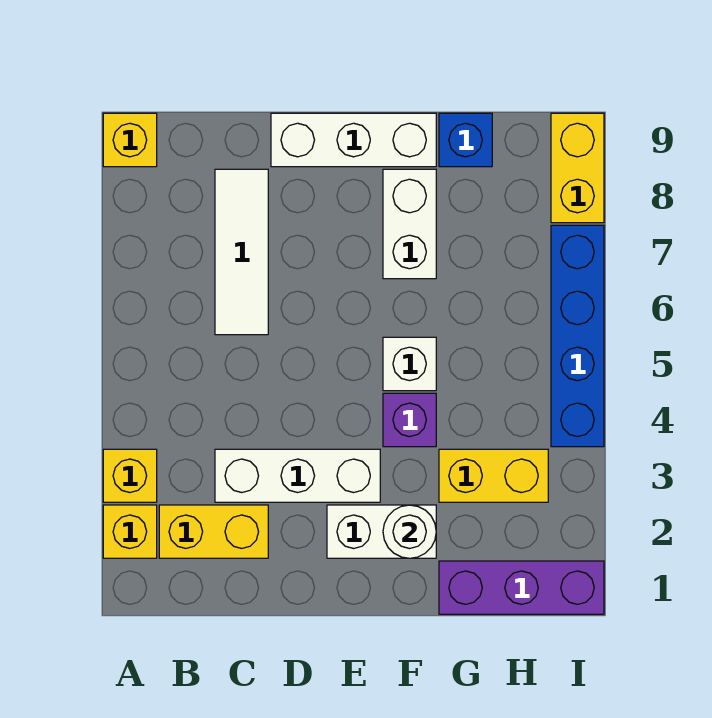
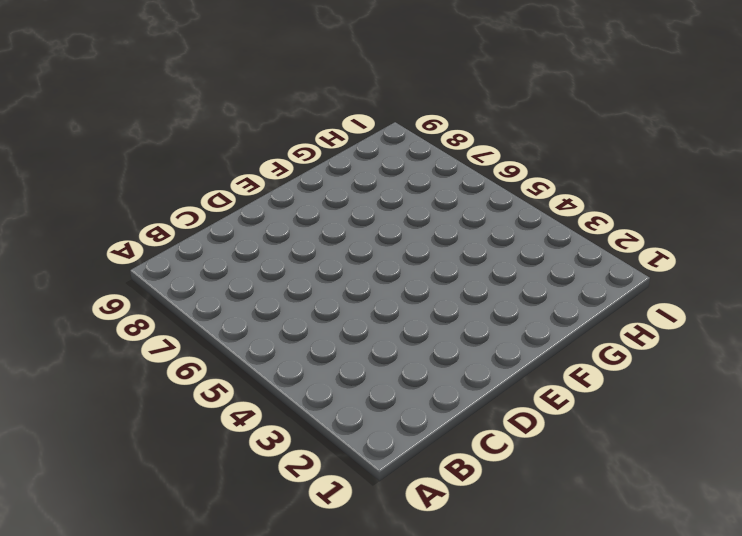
none -> yellow 1x1 brick [103,505,157,558]
none -> yellow 1x1 brick [103,449,157,502]
none -> yellow 1x1 brick [103,113,157,167]

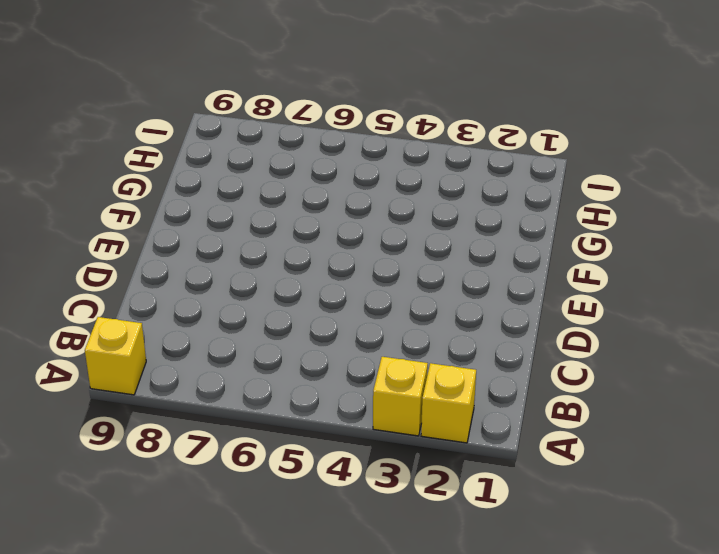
none -> yellow 1x2 brick [159,505,268,558]
none -> white 1x3 brick [215,449,380,502]
none -> white 1x3 tile [215,169,268,335]

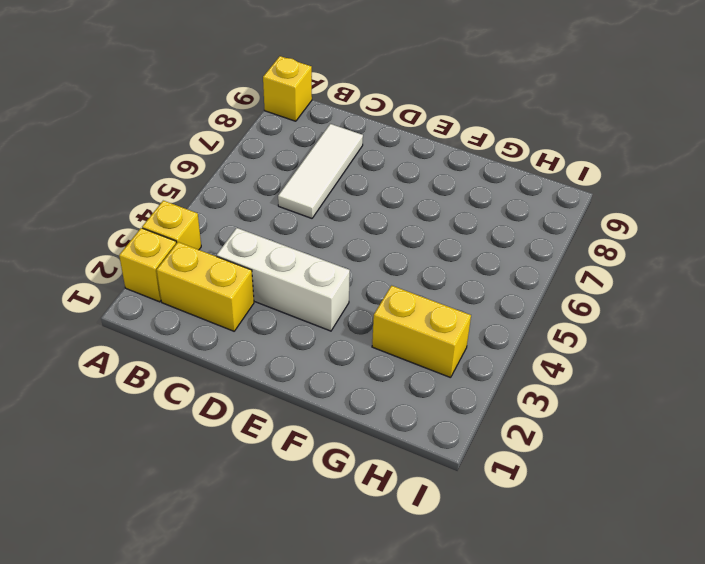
none -> white 1x3 brick [271,113,436,167]
none -> white 1x2 brick [327,505,436,558]
none -> purple 1x1 brick [383,393,436,447]

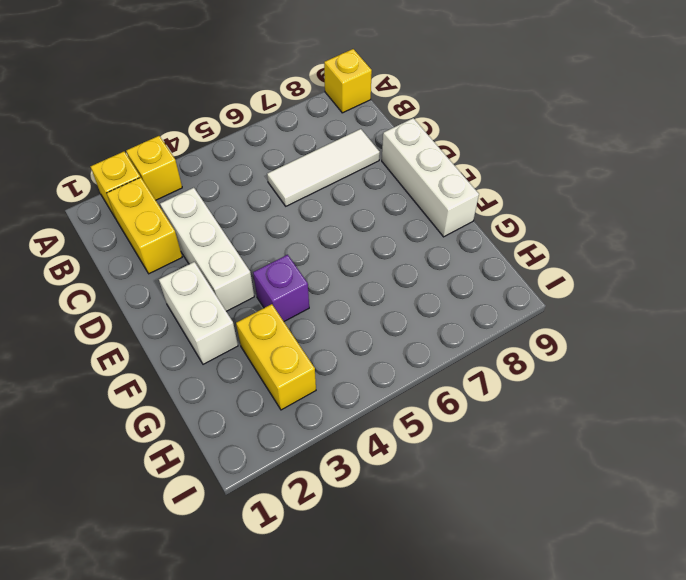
none -> white 1x1 brick [383,337,436,391]
none -> white 1x2 brick [383,169,436,279]
none -> purple 1x3 brick [439,561,604,614]

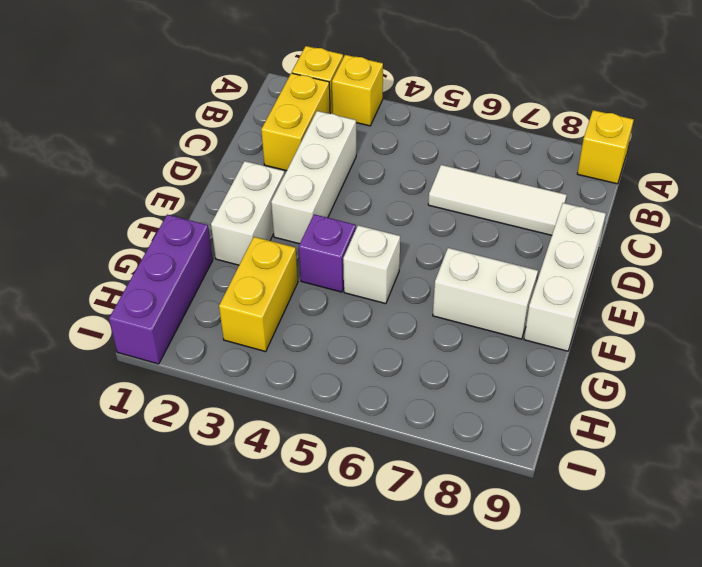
none -> blue 1x1 brick [439,113,492,167]
none -> blue 1x4 brick [551,225,604,447]
none -> yellow 1x2 brick [551,113,604,223]

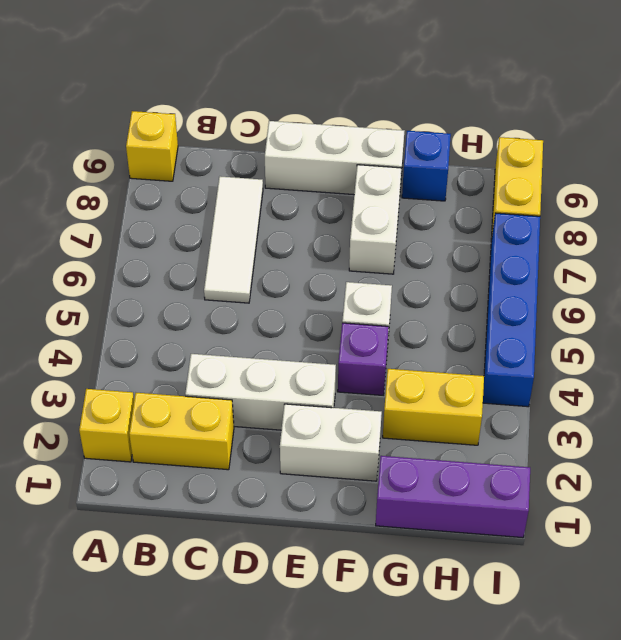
none -> yellow 1x1 brick [103,449,157,502]
none -> white 1x1 round brick [383,505,436,558]

